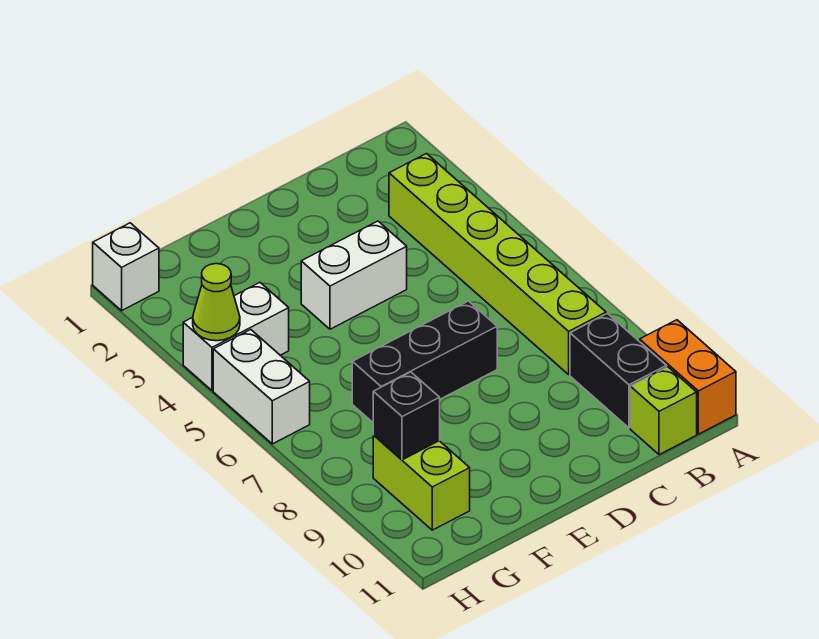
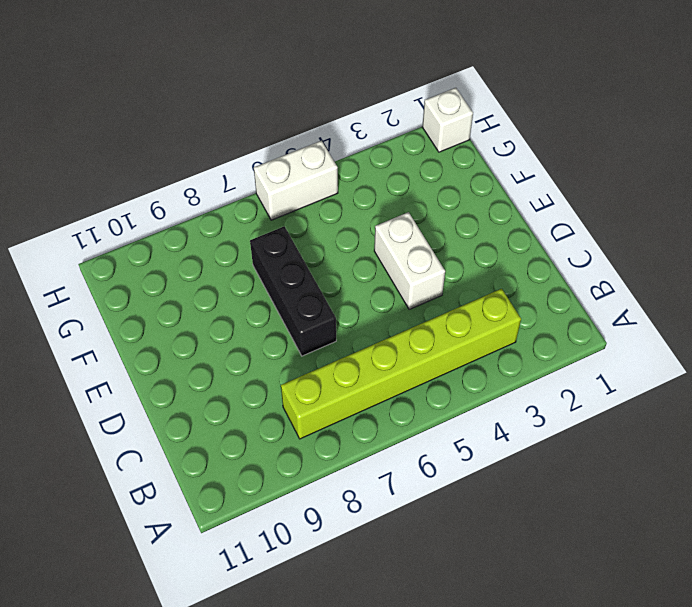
none -> orange 1x2 brick [640,320,736,434]
none -> black 1x2 brick [570,314,666,428]
none -> lime 1x1 brick [630,367,697,455]

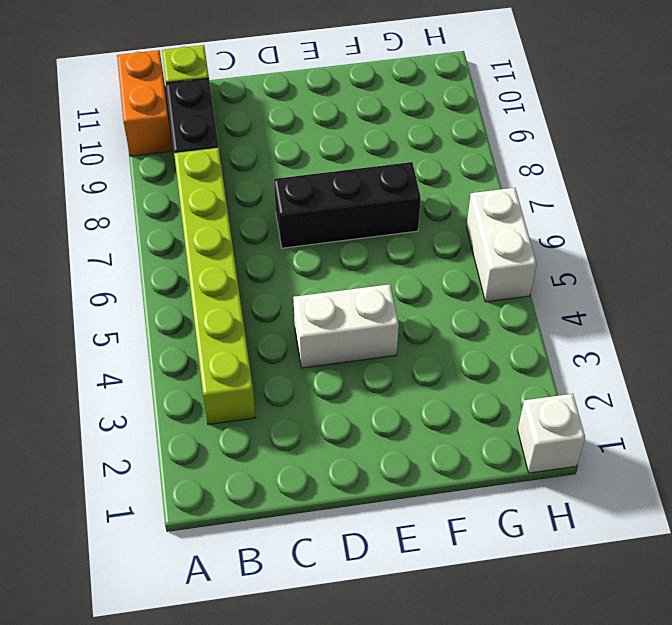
none -> white 1x2 brick [183,283,289,391]
none -> lime 1x2 brick [373,435,470,530]
none -> black 1x1 brick [373,372,440,460]

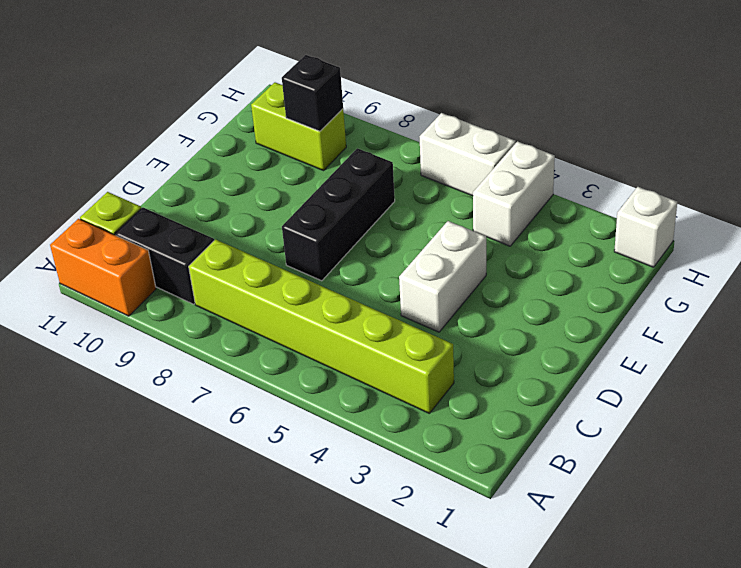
none -> lime 1x1 cone [193,264,240,341]

